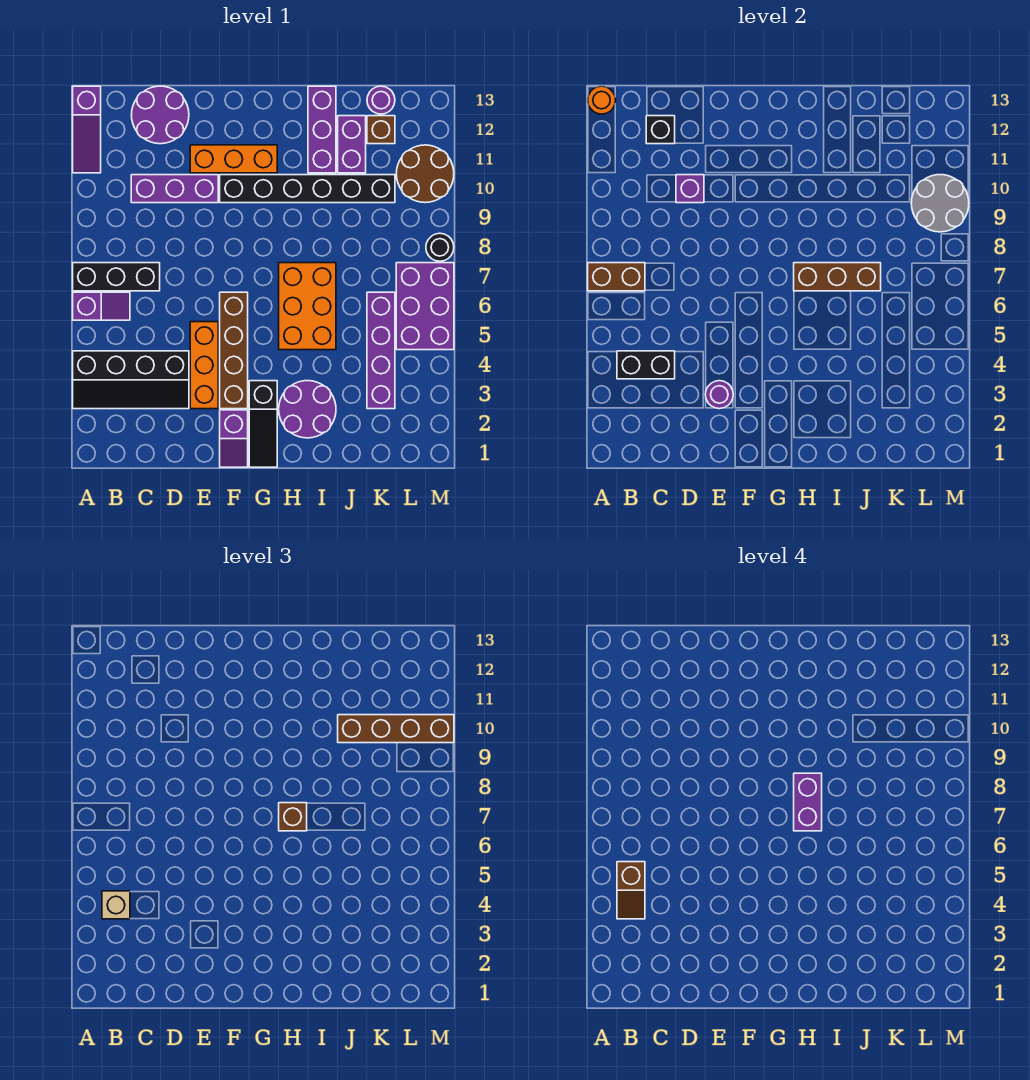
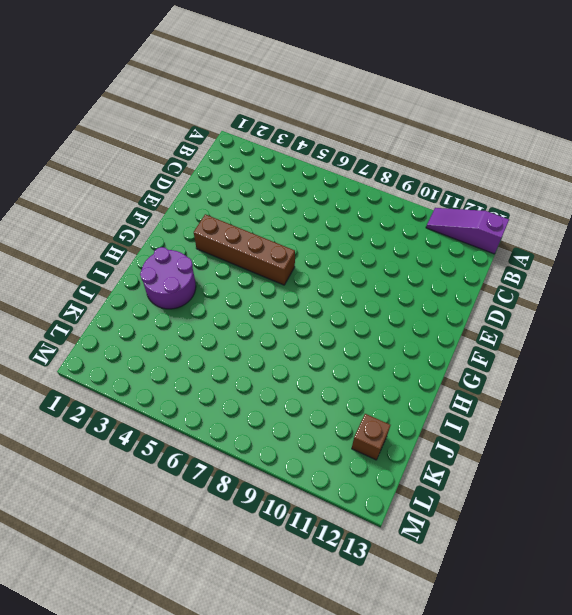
none -> black 2x4 slope [73,351,189,409]
none -> purple 1x2 slope [73,292,130,320]
none -> black 1x3 brick [73,263,160,291]
none -> purple 1x3 brick [131,175,218,203]

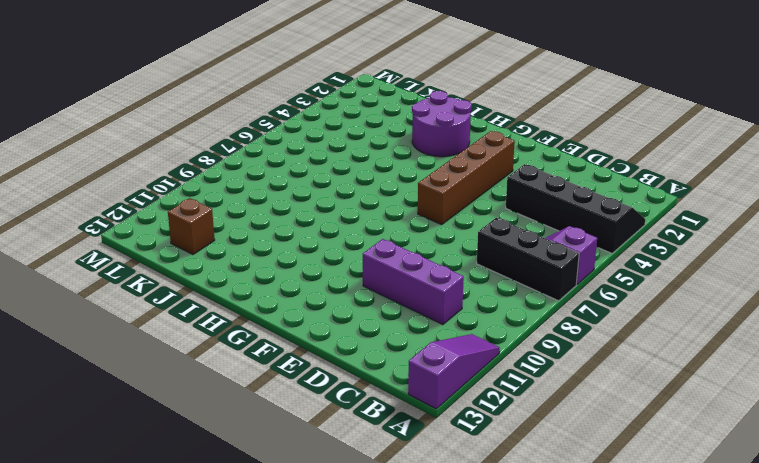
none -> purple 2x2 round brick [132,86,189,144]
none -> orange 1x3 brick [190,322,218,409]
none -> orange 1x3 brick [190,145,277,173]
none -> purple 1x2 slope [220,410,248,467]

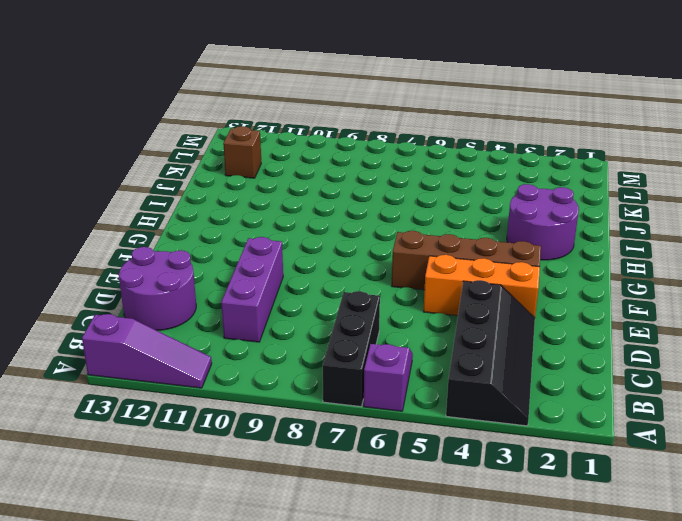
none -> orange 1x3 brick [190,145,277,173]
none -> purple 1x2 slope [220,410,248,467]
none -> black 1x6 brick [220,175,395,203]
none -> black 1x3 slope [249,381,277,467]

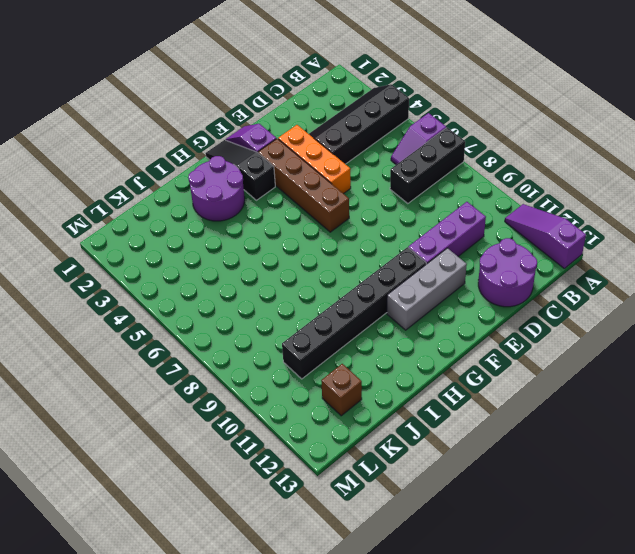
grey 1x3 brick [387,248,467,330] -> orange 1x3 brick [190,145,277,173]
none -> orange 2x3 brick [279,263,336,350]
none -> purple 1x3 brick [308,86,336,173]
none -> purple 1x2 brick [338,116,366,173]
none -> purple 1x4 brick [367,292,395,409]

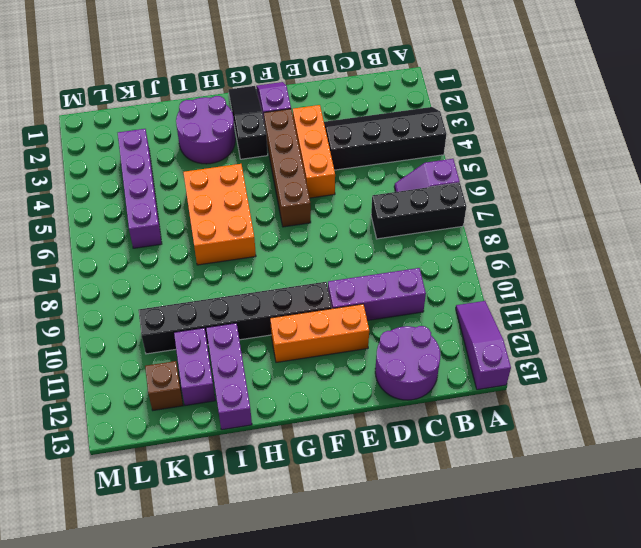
none -> purple 1x1 round brick [367,86,395,114]
none -> purple 2x3 brick [396,263,454,350]
none -> brown 2x2 round brick [396,145,454,203]
none -> black 1x1 round brick [426,233,454,261]

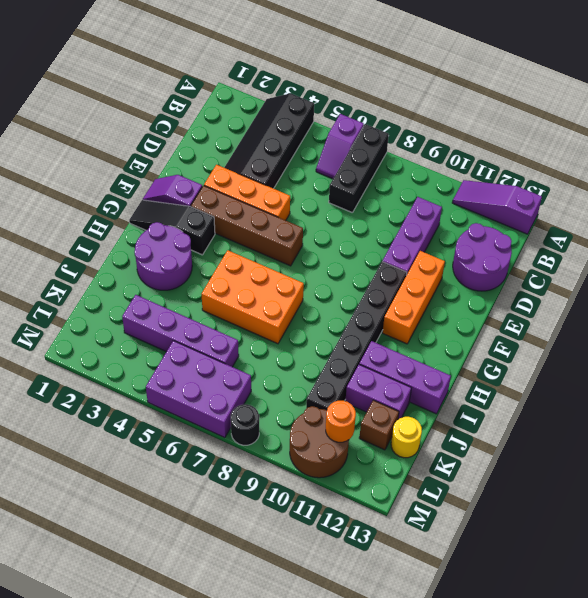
yellow 1x1 round brick [391,417,422,458] -> purple 1x1 round brick [367,86,395,114]
orange 1x1 round brick [326,401,356,442] -> orange 1x1 round brick moved to [588,86,616,114]
none -> brown 1x2 brick [588,263,645,291]
none -> black 1x2 brick [617,351,675,379]
none -> black 1x1 brick [646,116,675,144]
none -> purple 1x1 brick [676,175,704,203]

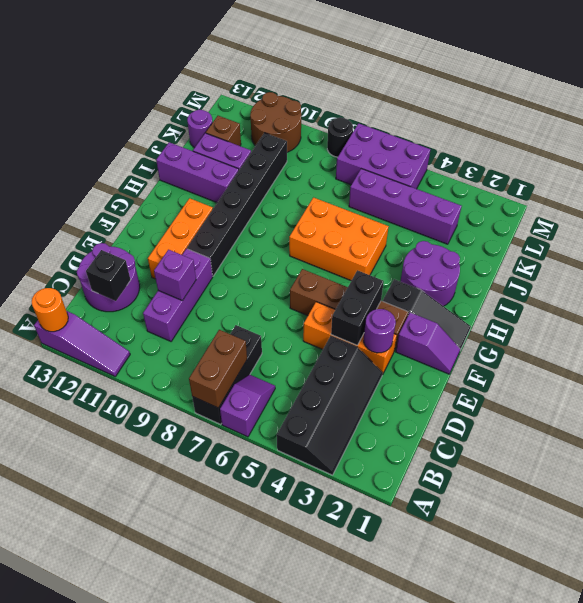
black 1x2 brick [331,270,384,345] -> black 1x2 brick moved to [617,351,675,379]
none -> brown 1x3 brick [794,263,881,291]
none -> grey 2x2 round brick [911,175,969,232]
none -> tan 1x1 brick [102,891,130,919]
none -> brown 1x1 brick [279,803,307,831]

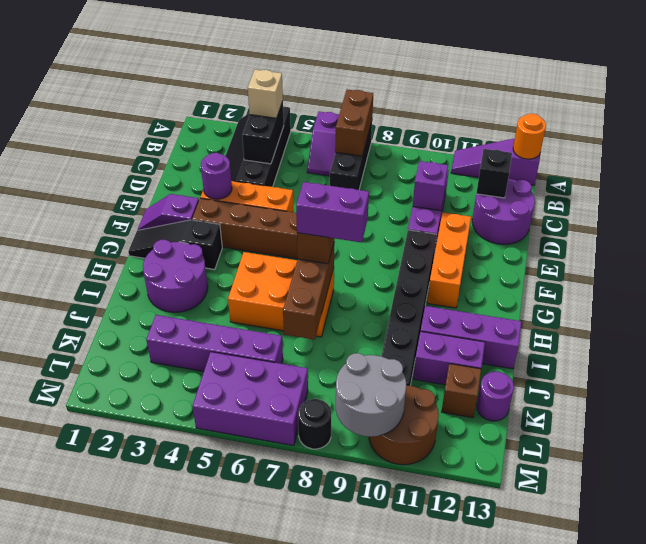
none -> brown 1x4 brick [338,715,454,743]
none -> brown 1x2 slope [617,862,645,919]

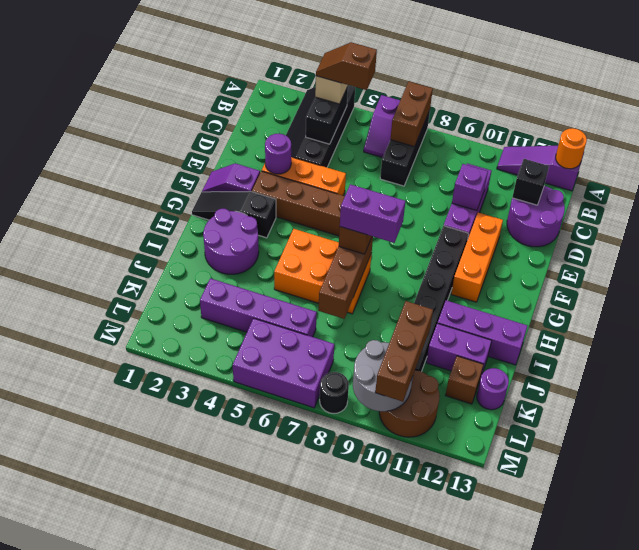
brown 1x3 brick [375,301,433,402] -> brown 1x4 brick [338,715,454,743]

